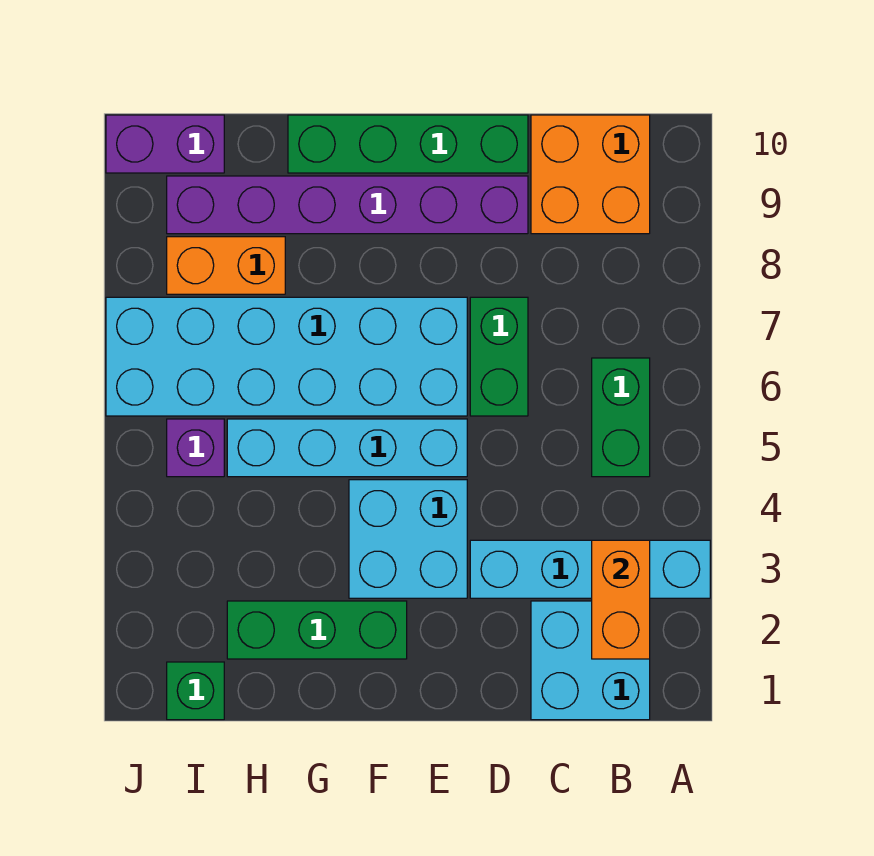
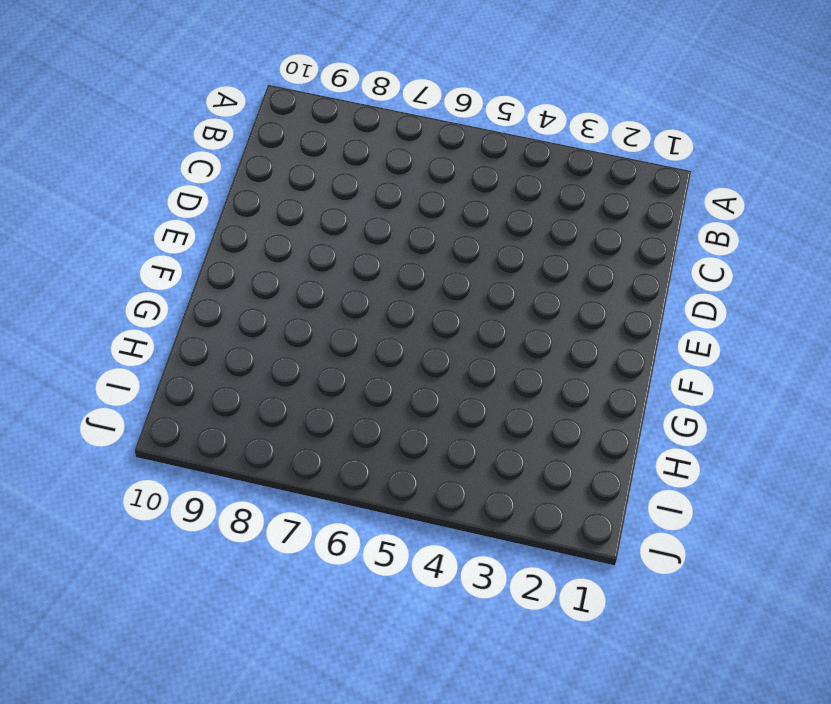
none -> cyan 1x4 brick [470,540,710,598]
none -> cyan 2x2 brick [531,601,650,720]
none -> green 1x2 brick [592,358,650,477]

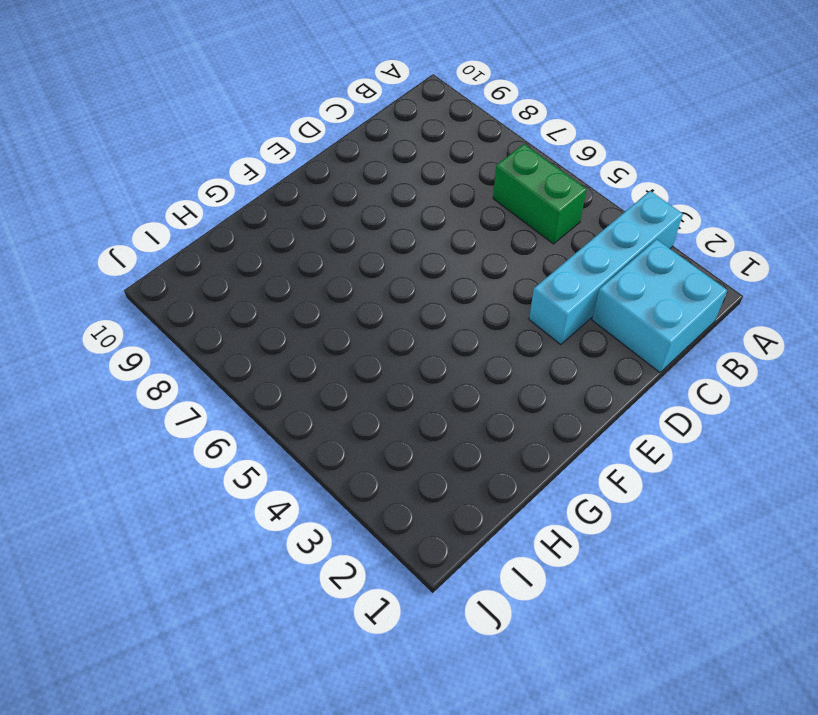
none -> orange 2x2 brick [531,115,650,234]
none -> green 1x2 brick [470,297,528,416]
none -> purple 1x6 brick [167,176,528,234]

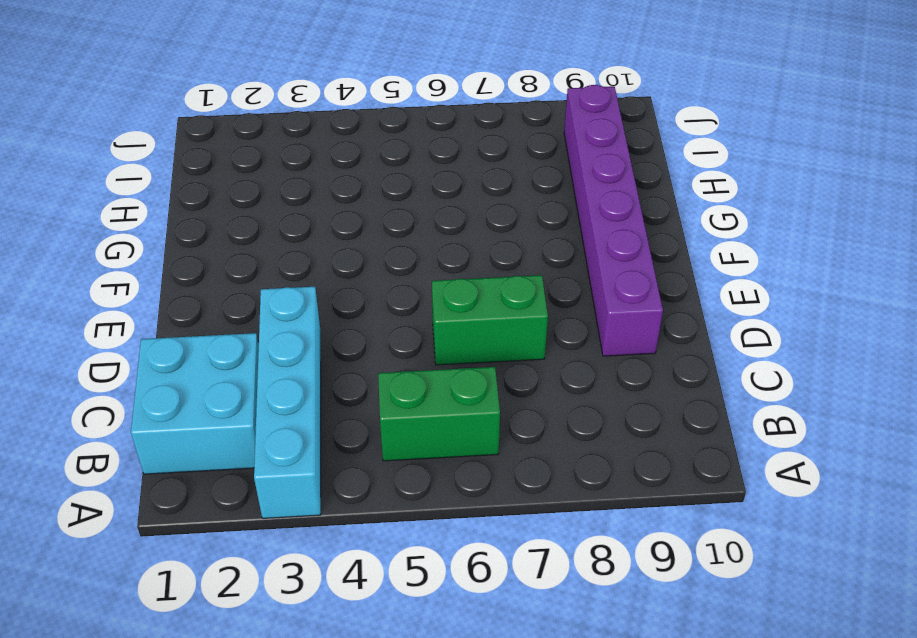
none -> orange 2x2 brick [531,115,650,234]
none -> green 1x4 brick [288,115,528,173]
none -> cyan 2x2 brick [349,480,467,598]

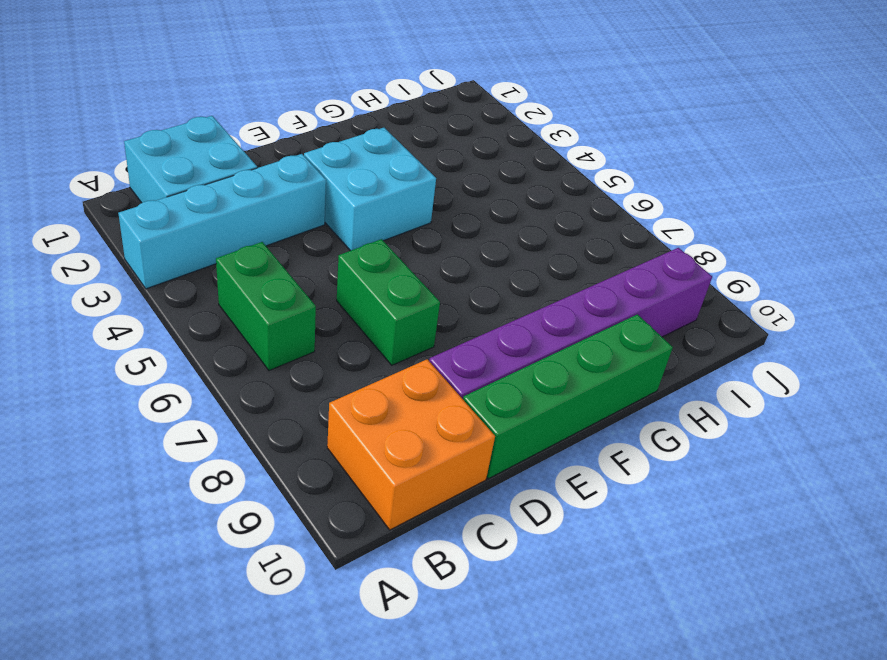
none -> cyan 1x4 brick [227,419,467,477]
none -> cyan 2x6 brick [106,297,467,416]
none -> green 1x3 brick [227,601,407,659]

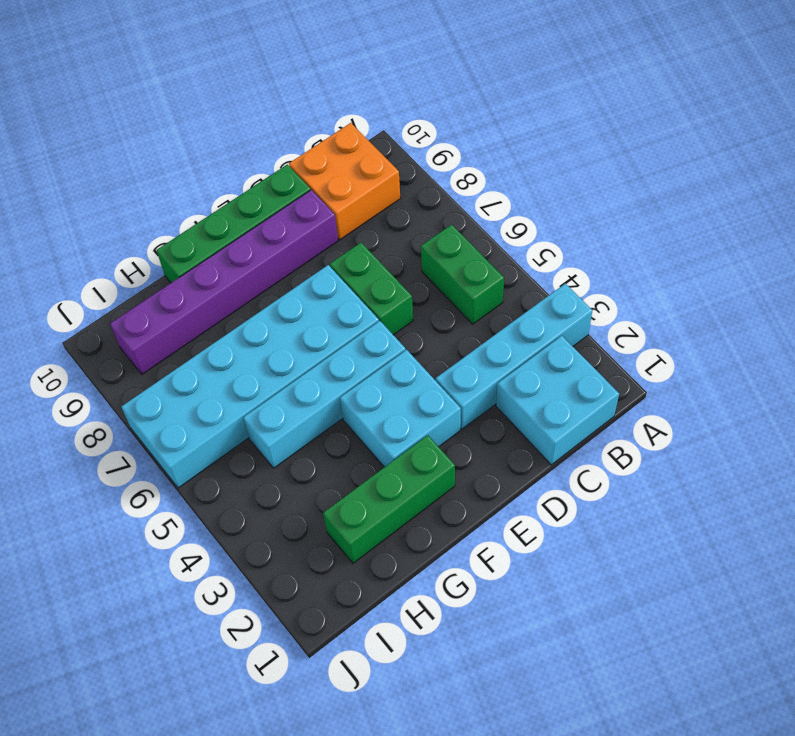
none -> orange 1x2 brick [167,237,285,294]
none -> green 1x1 brick [167,662,224,720]
none -> purple 1x1 brick [167,419,224,477]

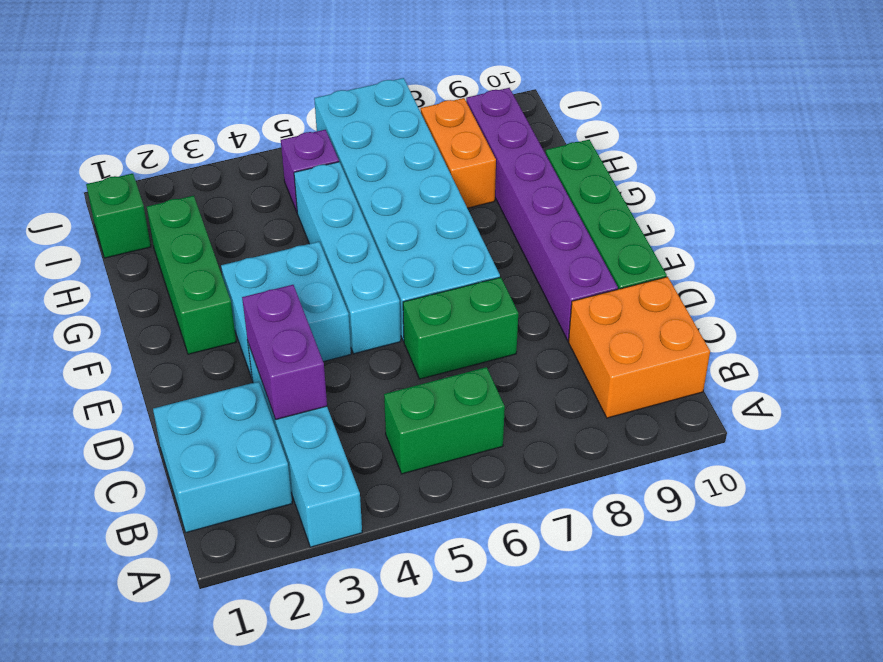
purple 1x2 brick [242,285,327,420] -> purple 1x2 brick moved to [106,115,224,173]
none -> orange 1x2 brick [592,540,650,659]

